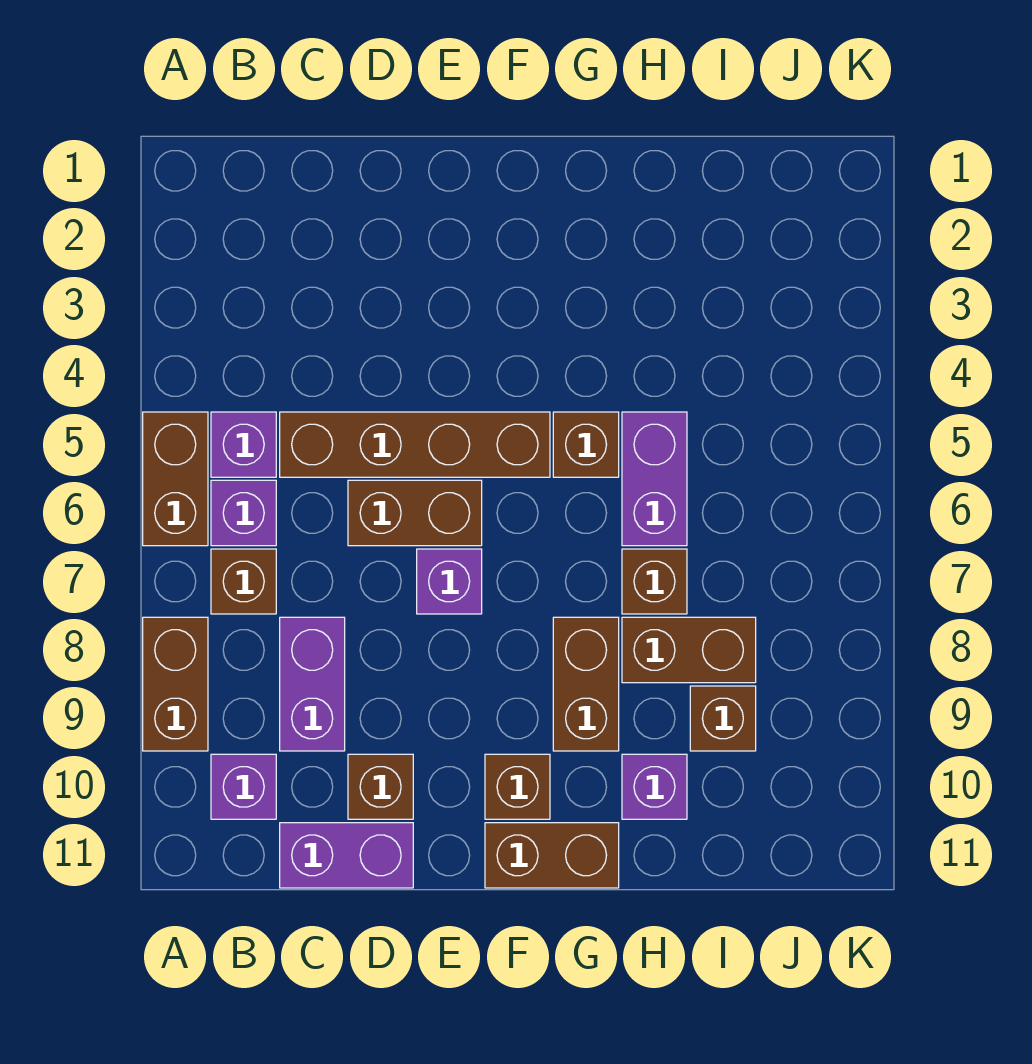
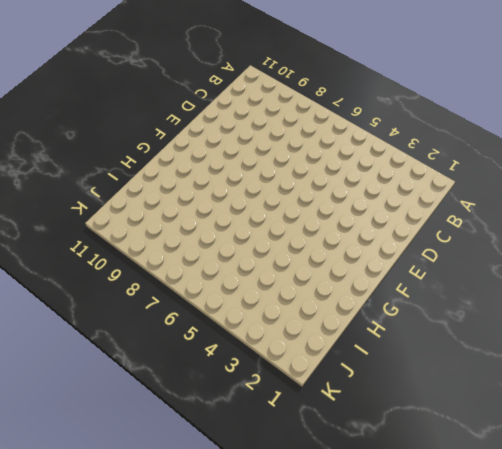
none -> brown 1x2 brick [143,412,208,546]
none -> brown 1x2 brick [143,617,208,751]
none -> purple 1x1 brick [211,412,276,477]

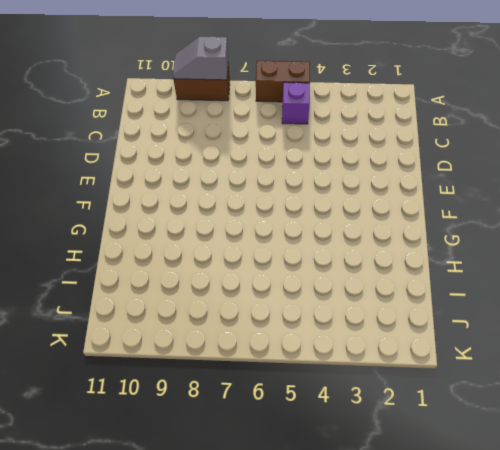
grey 1x2 slope [173,36,228,80] -> none
none -> purple 1x1 brick [211,480,276,546]
none -> brown 1x1 brick [211,549,276,614]
none -> purple 1x1 brick [211,754,276,819]

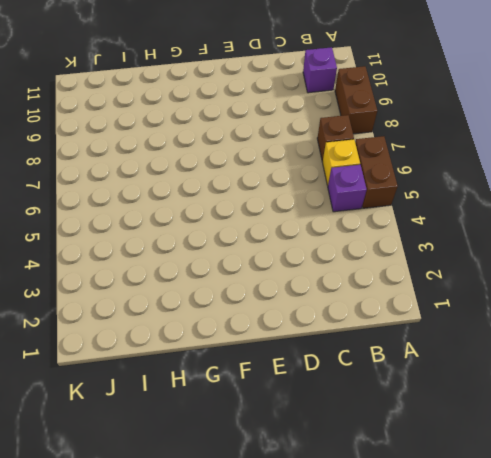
yellow 1x1 brick [323,139,360,186] -> purple 1x1 brick [211,480,276,546]
none -> brown 1x4 brick [280,412,550,477]
none -> purple 1x2 brick [280,617,345,751]
none -> purple 1x2 brick [280,823,413,888]

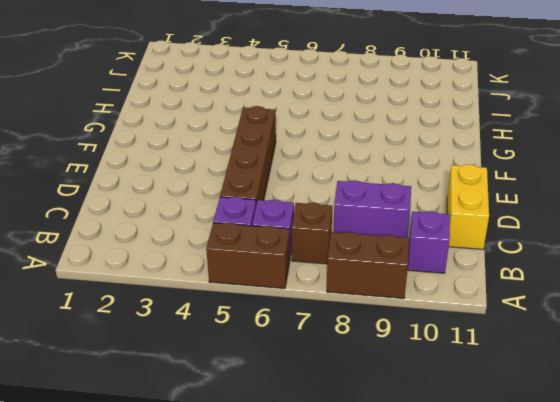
yellow 1x2 brick [447,164,489,249] -> purple 1x2 brick [280,823,413,888]
none -> brown 1x2 brick [348,480,482,546]
none -> brown 1x1 brick [348,754,413,819]
none -> purple 1x1 brick [417,549,482,614]

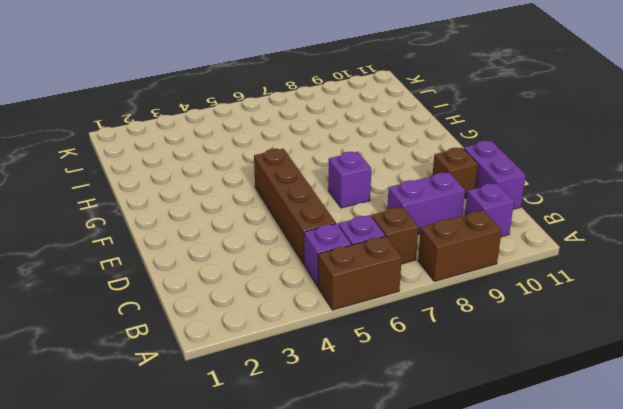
none -> brown 1x2 brick [348,480,482,546]
none -> brown 1x1 brick [485,754,550,819]
none -> brown 1x2 brick [485,823,619,888]

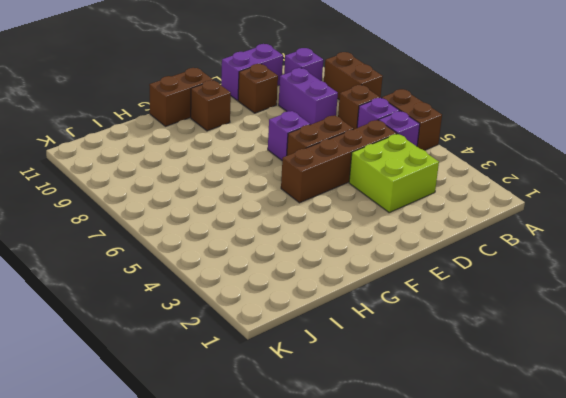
lime 2x2 brick [349,134,439,212] -> none
none -> brown 1x1 brick [553,412,619,477]
none -> brown 1x2 brick [553,617,619,751]
none -> purple 1x2 brick [622,412,687,546]

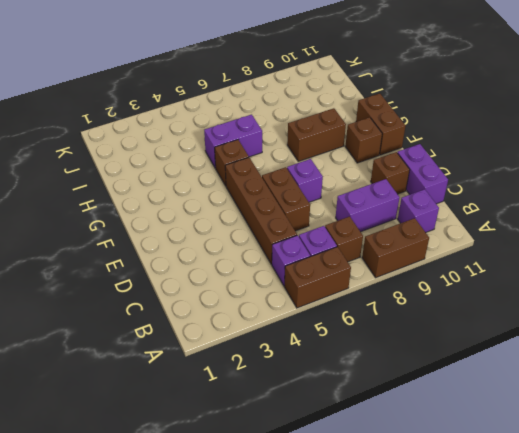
none -> brown 1x1 brick [622,549,687,614]
none -> brown 1x2 brick [622,617,756,683]
none -> purple 1x1 brick [622,754,687,819]

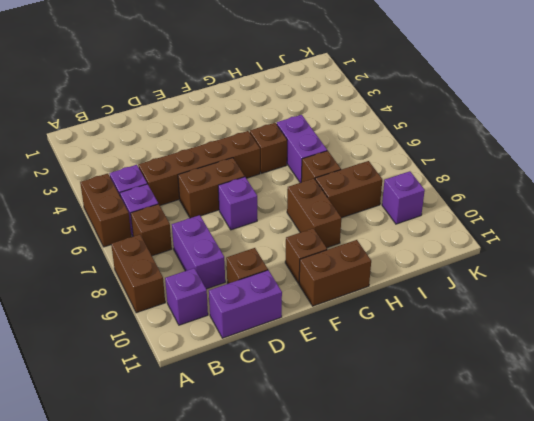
purple 1x1 brick [382,171,425,224] -> purple 1x1 brick moved to [622,754,687,819]
none -> brown 1x1 brick [690,686,756,751]

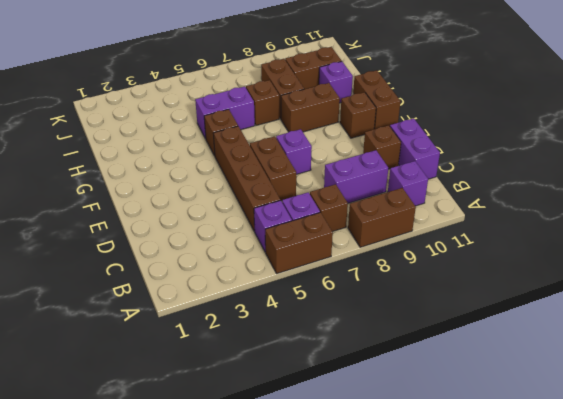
brown 1x2 brick [285,47,342,89] -> brown 1x1 brick [690,686,756,751]

